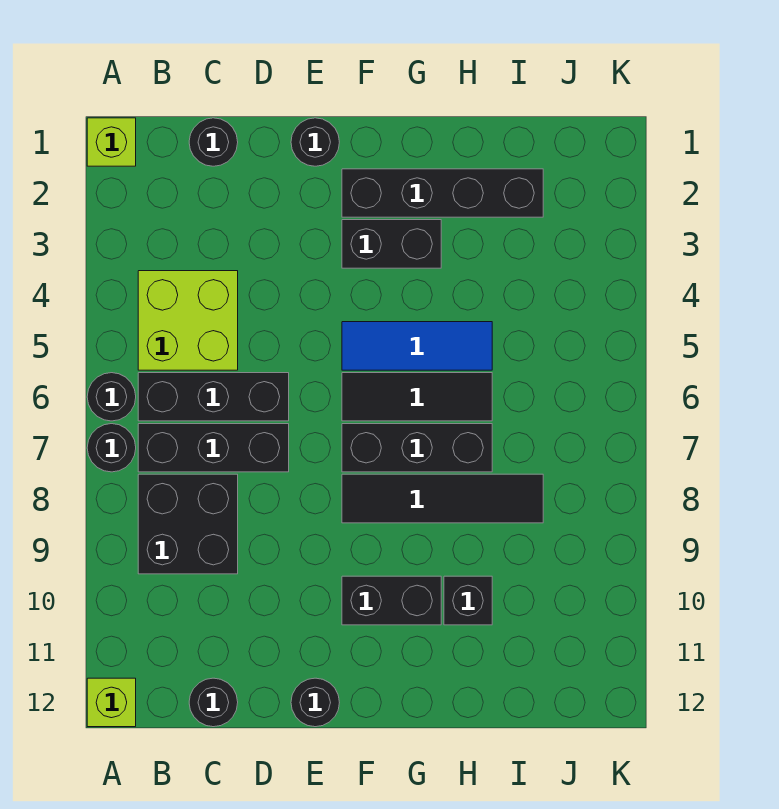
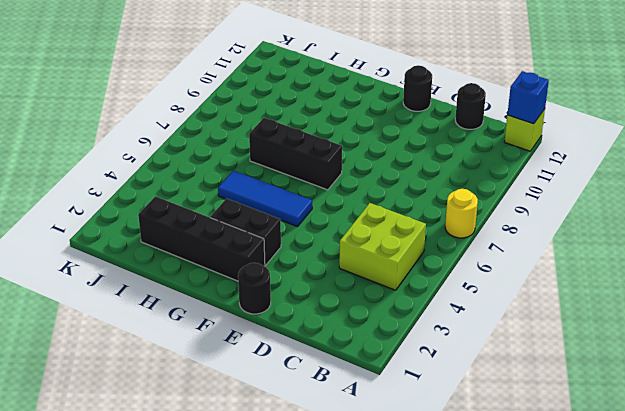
yellow 1x1 round brick [445,189,478,238] -> black 1x1 round brick [87,424,136,472]
blue 1x1 brick [507,71,549,124] -> none
none -> lime 1x1 brick [87,118,136,166]
none -> black 1x1 round brick [87,373,136,421]
none -> black 1x3 brick [138,373,289,421]

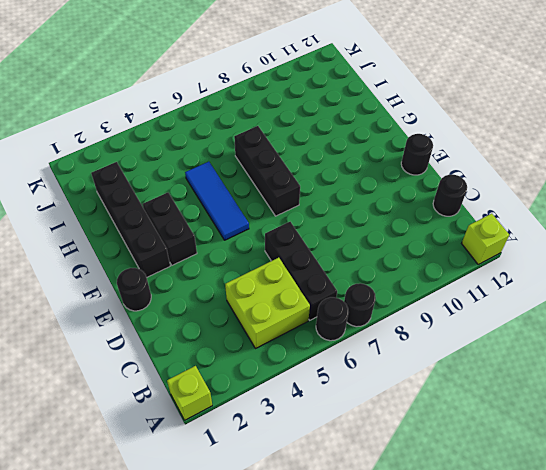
none -> black 1x3 brick [138,424,289,472]
none -> black 2x2 brick [138,474,238,574]
none -> black 1x1 round brick [189,118,238,166]

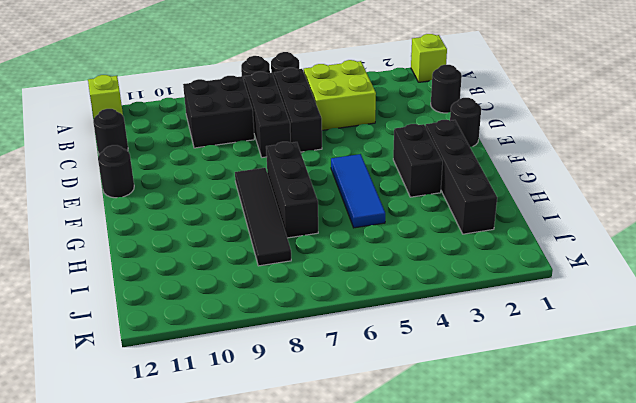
none -> black 1x3 tile [342,373,492,421]
none -> black 1x2 brick [342,576,441,625]
none -> black 1x1 brick [444,576,492,625]

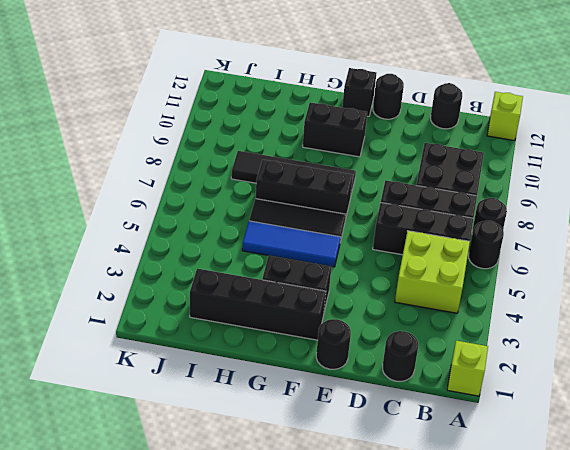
black 1x1 brick [342,68,376,116] -> black 1x1 brick moved to [444,576,492,625]

